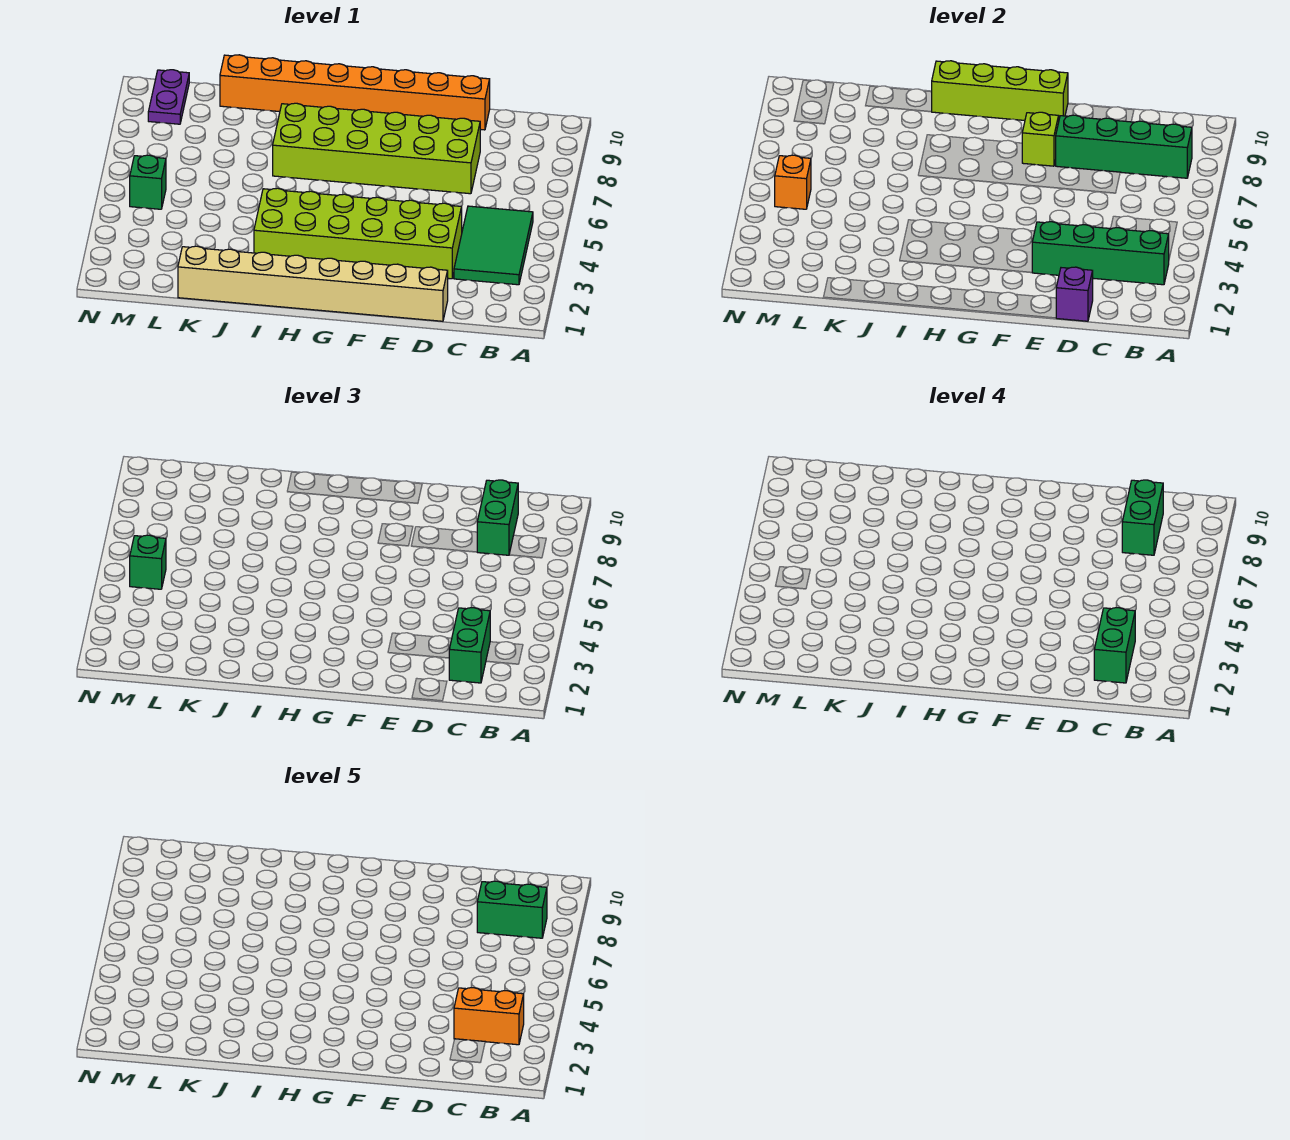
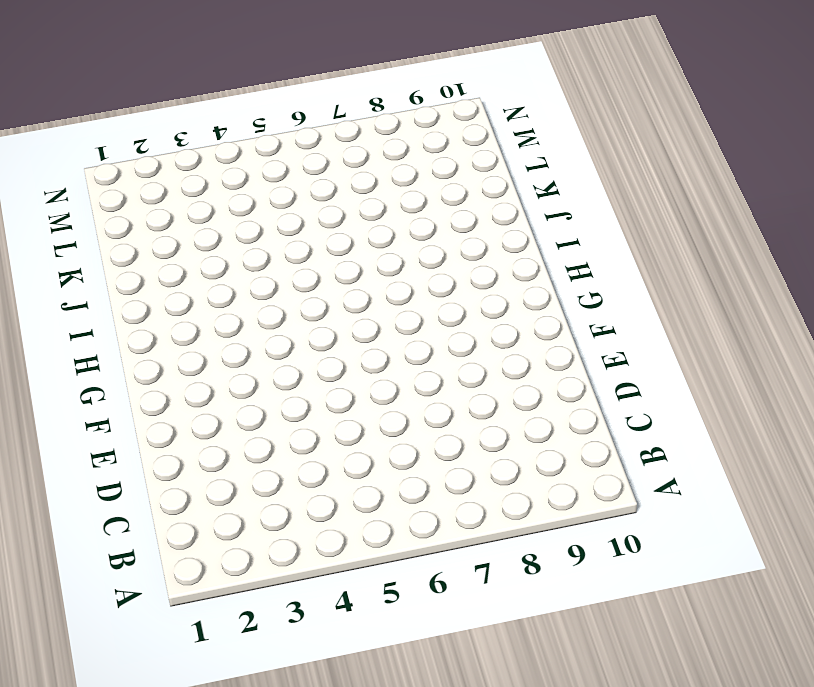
none -> green 2x3 tile [454,206,533,285]
none -> tan 1x8 brick [178,246,448,321]
none -> lime 2x6 brick [254,188,462,279]

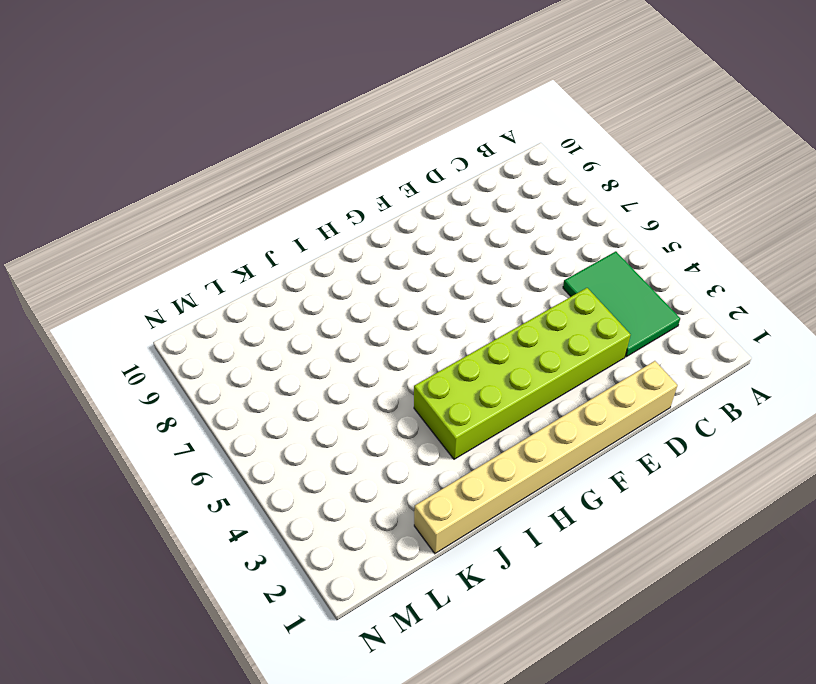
none -> lime 2x6 brick [273,103,480,194]
none -> orange 1x8 brick [220,55,490,130]
none -> green 1x1 brick [130,155,166,209]

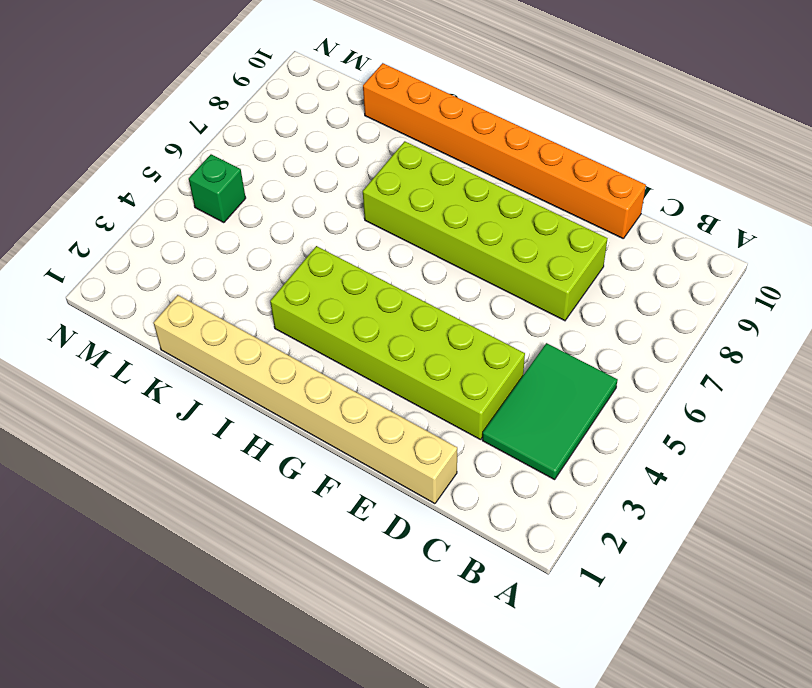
none -> purple 1x2 plate [148,70,189,124]
none -> green 1x4 brick [1032,222,1169,285]
none -> green 1x4 brick [1056,115,1192,178]

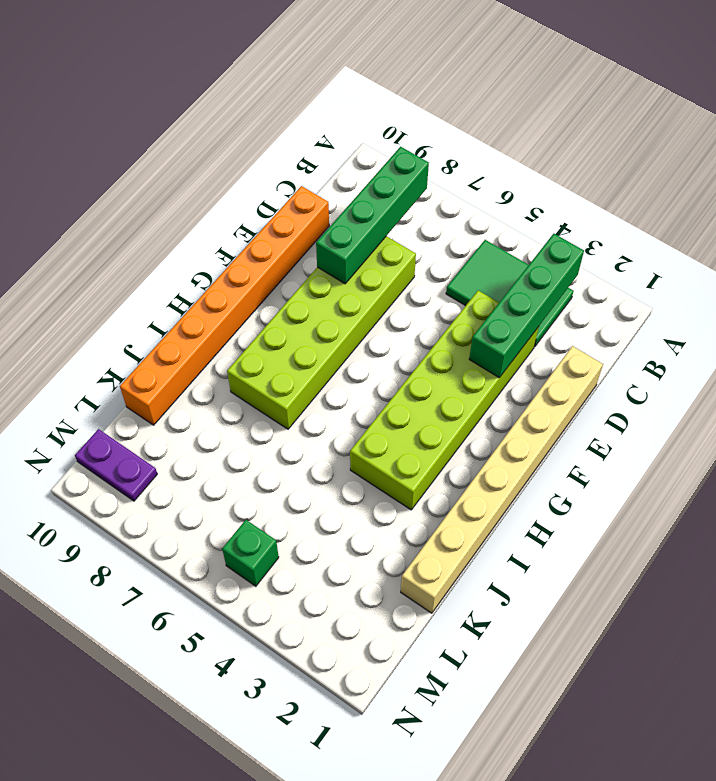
none -> purple 1x1 brick [1056,267,1093,321]
none -> lime 1x1 brick [1022,112,1059,166]
none -> lime 1x4 brick [932,61,1068,120]

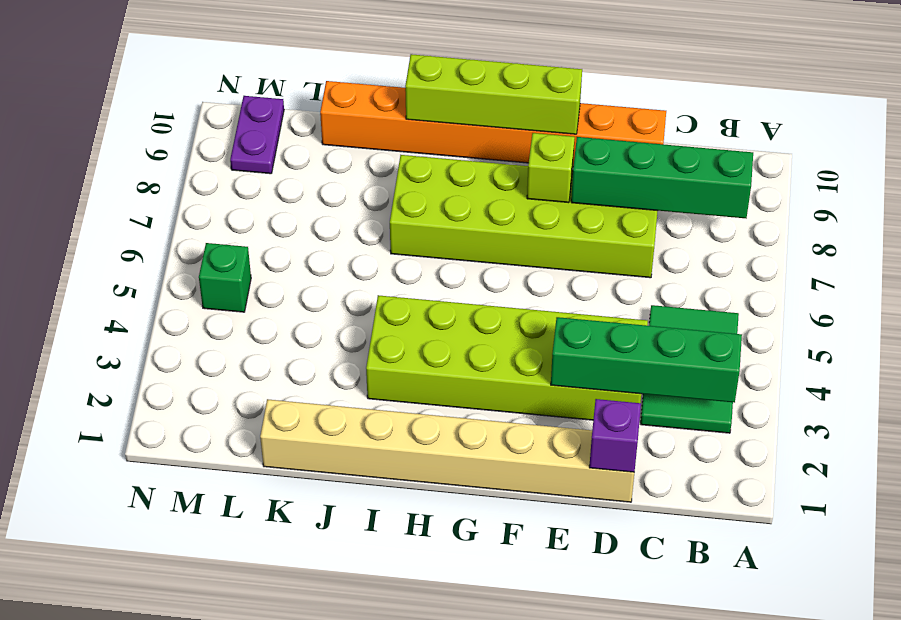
none -> orange 1x1 brick [775,155,811,209]
none -> green 1x2 brick [449,608,490,683]
none -> green 1x2 brick [477,480,518,555]

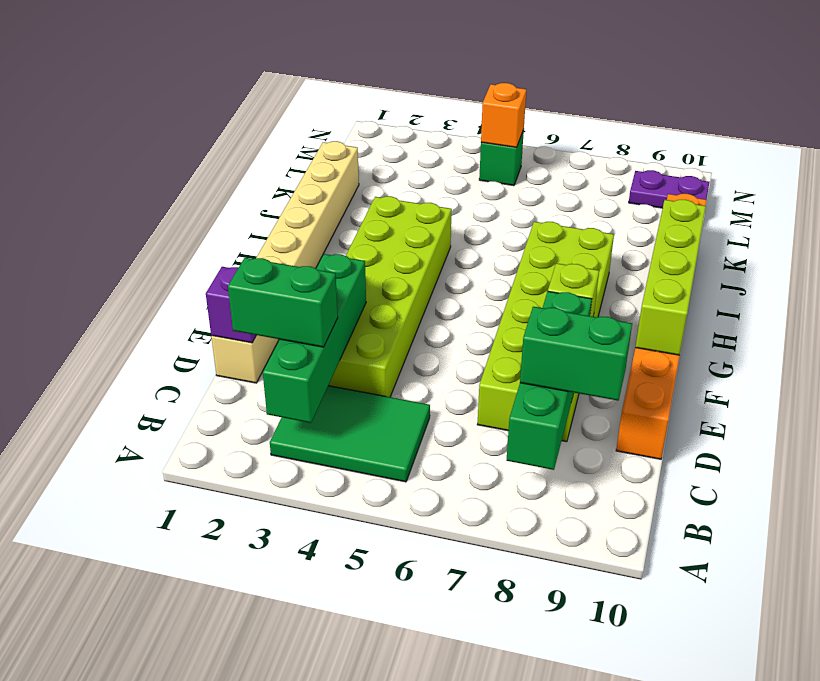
none -> green 1x1 brick [130,535,166,589]
none -> green 1x2 brick [1094,608,1135,683]
none -> green 1x2 brick [1122,480,1163,555]

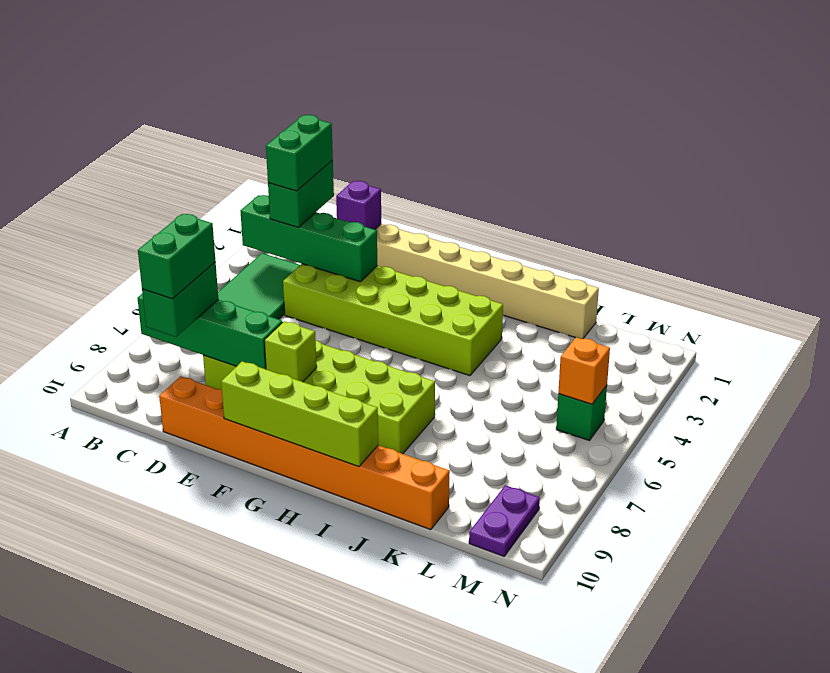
none -> green 1x1 brick [130,535,166,589]
none -> orange 1x2 brick [454,988,524,1045]
none -> green 1x2 brick [477,881,547,938]

